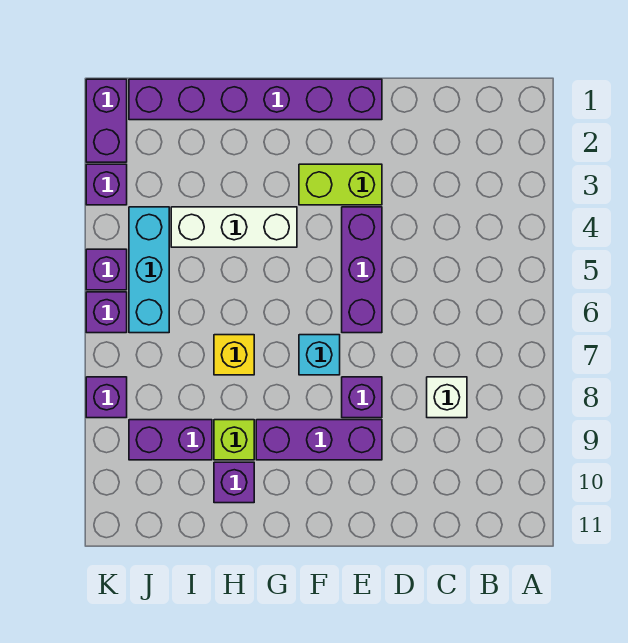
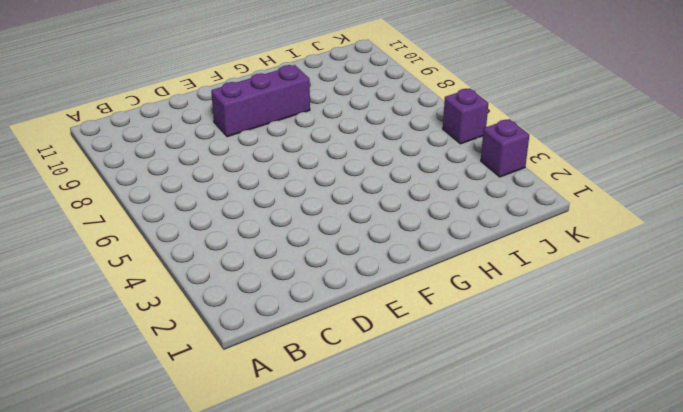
none -> white 1x1 brick [427,377,467,418]
none -> purple 1x6 brick [129,79,382,120]
none -> lime 1x2 brick [299,164,382,205]

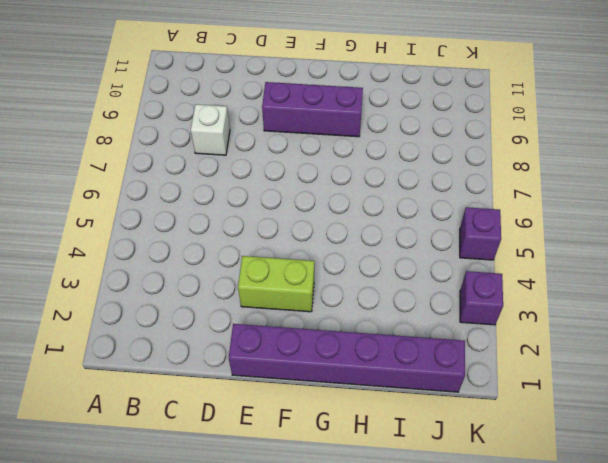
none -> purple 1x3 brick [342,207,382,333]
none -> purple 1x1 brick [342,377,382,418]
none -> cyan 1x1 brick [299,335,340,375]

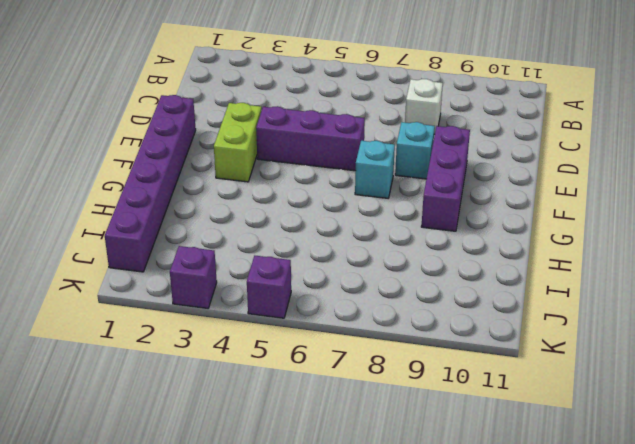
cyan 1x1 brick [395,122,435,179] -> purple 1x1 brick [342,377,382,418]
none -> white 1x3 brick [171,207,297,247]
none -> yellow 1x1 brick [214,335,254,375]
none -> lime 1x1 brick [214,420,254,460]

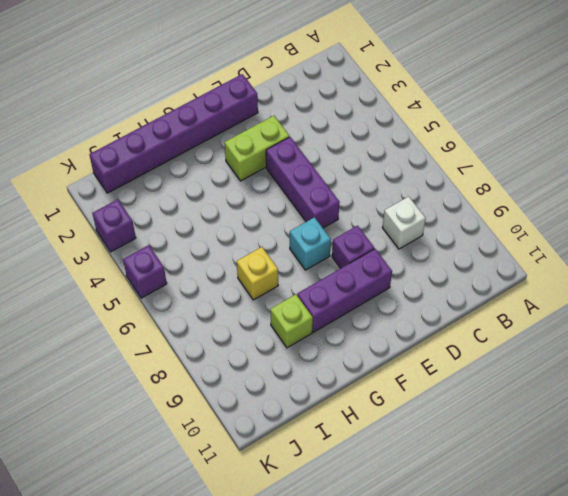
none -> white 1x3 brick [171,207,297,247]
none -> purple 1x1 brick [214,462,254,503]
none -> purple 1x2 brick [129,420,212,460]

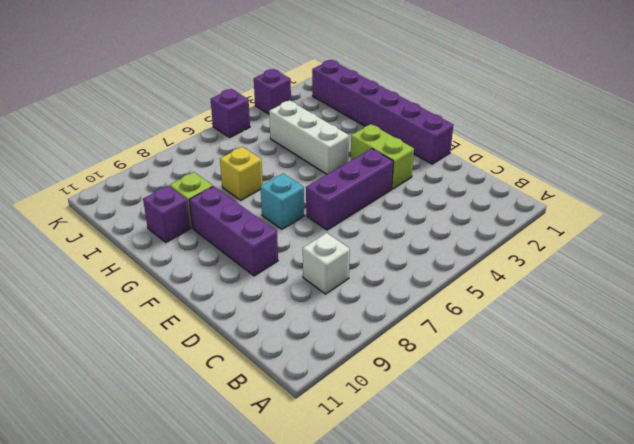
none -> purple 1x1 brick [342,377,382,418]
none -> purple 1x2 brick [129,420,212,460]
none -> cyan 1x3 brick [129,207,169,333]

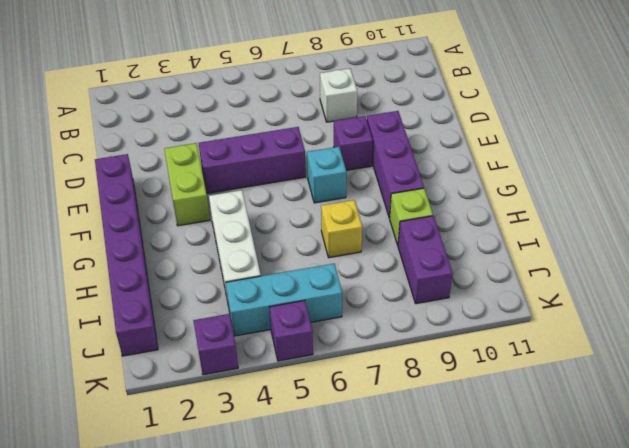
none -> purple 1x1 brick [214,462,254,503]
none -> purple 1x2 brick [86,79,127,162]
none -> purple 1x1 brick [86,292,127,333]

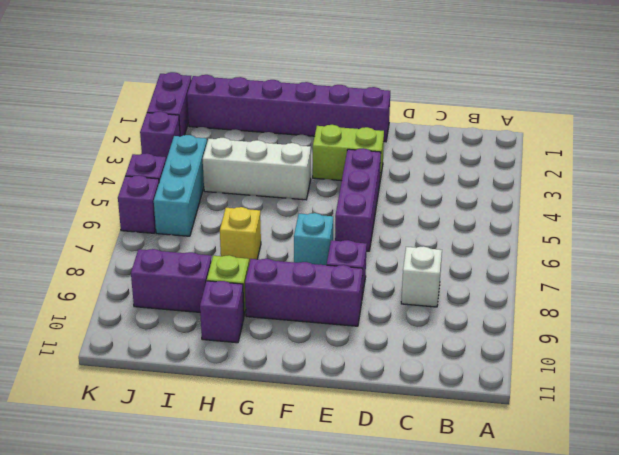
none -> purple 1x1 brick [86,377,127,418]

